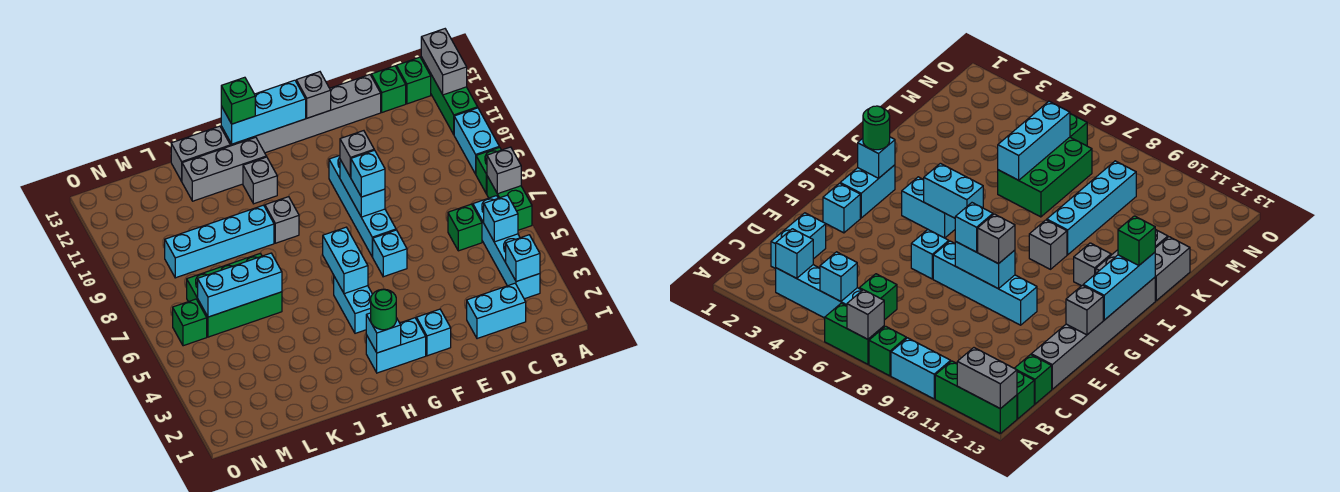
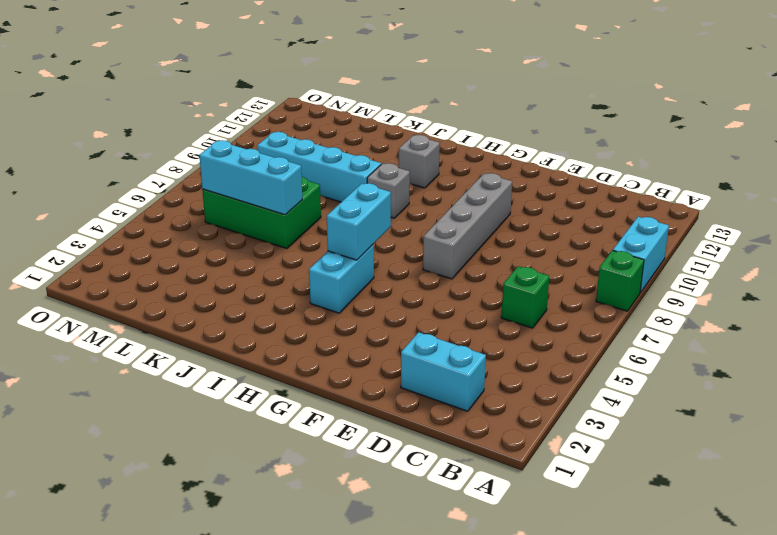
grey 1x4 brick [423,173,512,279] -> cyan 1x4 brick [329,156,396,257]
none -> green 1x2 brick [487,176,532,230]
none -> green 1x3 brick [421,57,478,134]
none -> cyan 1x4 brick [473,196,540,299]
none -> green 1x1 brick [396,57,431,104]

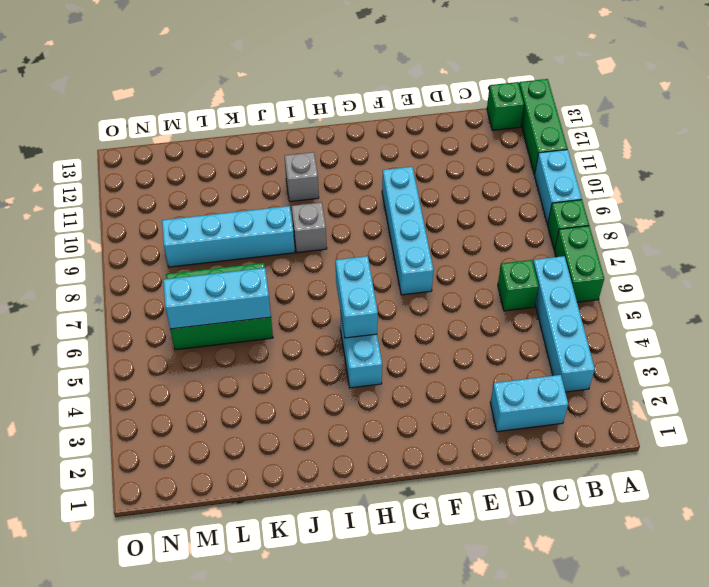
none -> green 1x1 brick [371,66,406,112]
none -> grey 1x6 brick [221,75,381,153]
none -> cyan 1x1 brick [416,309,451,356]
none -> cyan 1x1 brick [373,230,407,277]

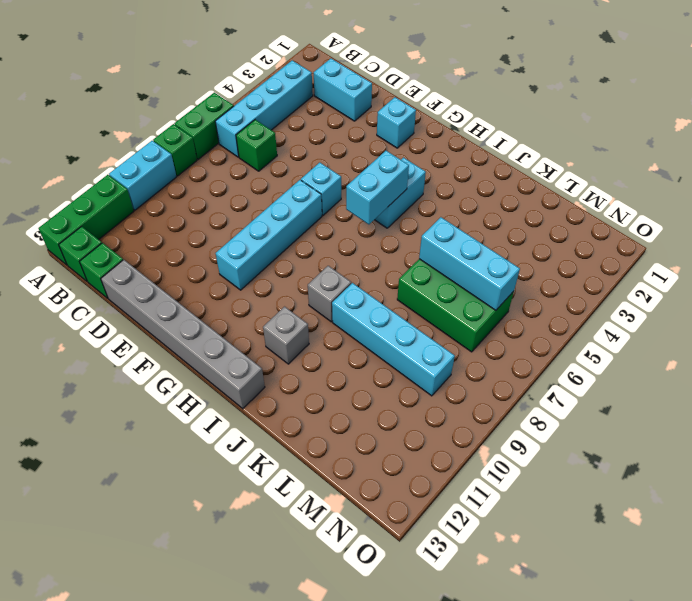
none -> cyan 1x2 brick [366,318,426,373]
none -> grey 1x3 brick [182,137,266,201]
none -> grey 1x2 brick [171,126,230,181]
none -> green 1x1 brick [173,299,207,346]

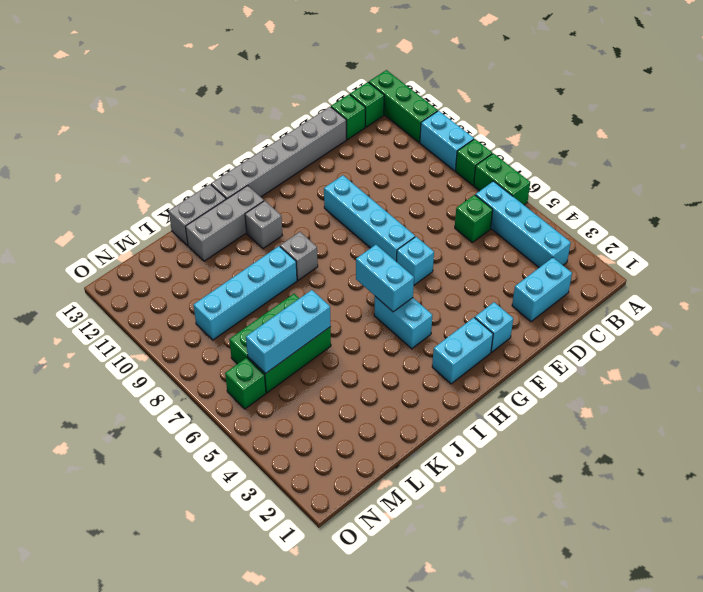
none -> grey 1x1 brick [487,147,521,194]
none -> grey 1x2 brick [421,29,467,95]
none -> cyan 1x1 brick [506,235,540,282]
none -> cyan 1x1 brick [484,195,518,242]

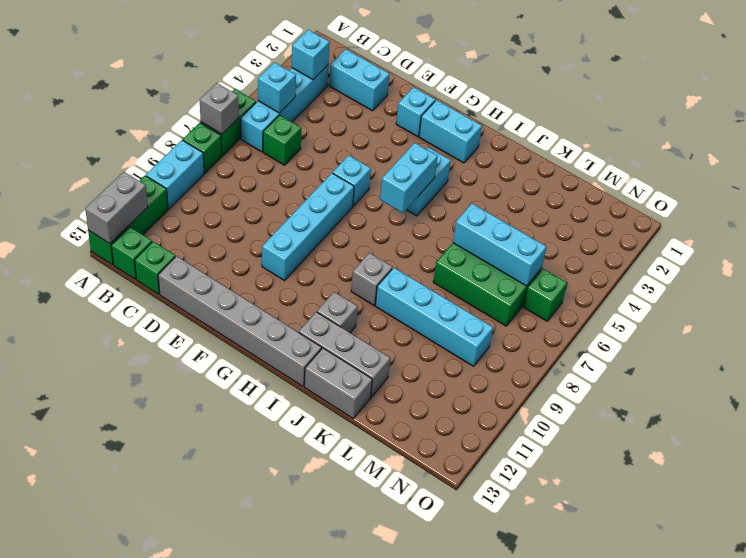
none -> cyan 1x2 brick [340,160,385,217]
none -> grey 1x1 brick [296,72,331,118]
none -> cyan 1x3 brick [221,80,306,144]
none -> cyan 1x1 brick [366,313,401,353]

